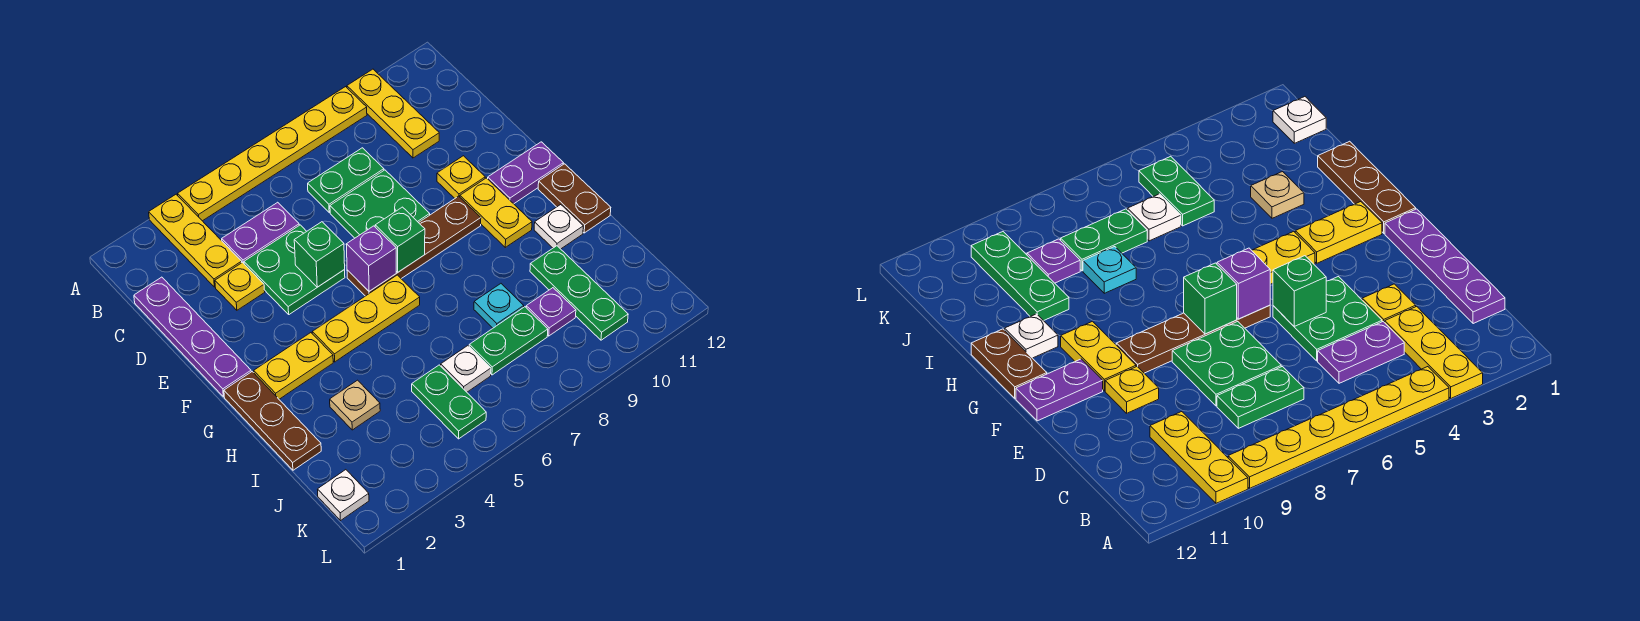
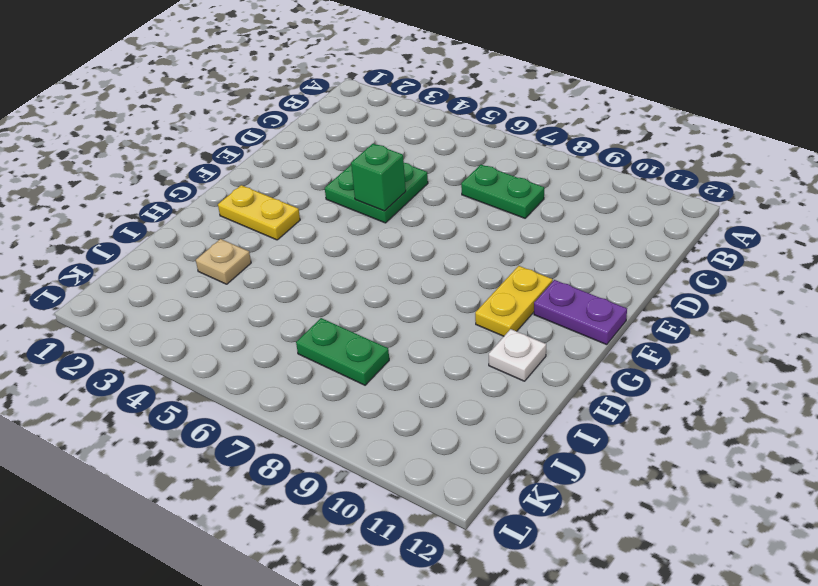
none -> yellow 1x3 plate [149,194,242,287]
none -> yellow 1x6 plate [178,87,367,221]
none -> yellow 1x3 plate [347,69,439,158]

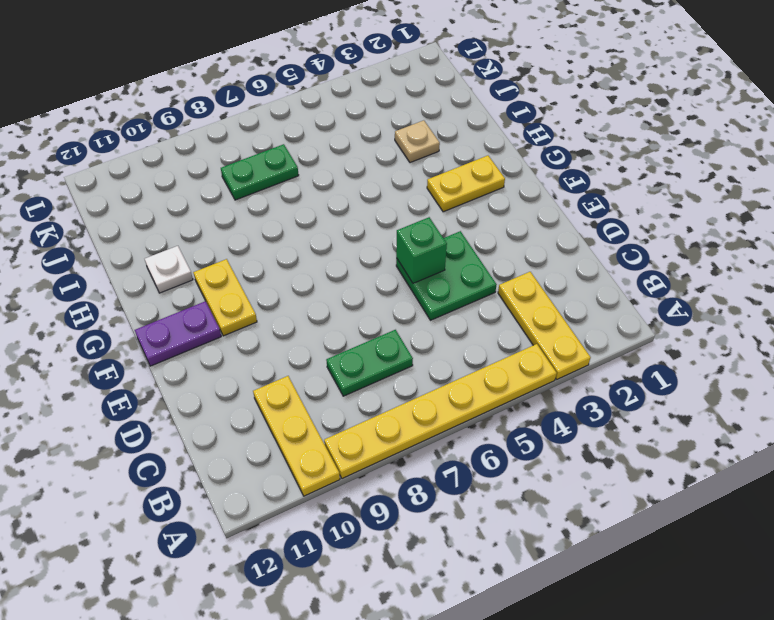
none -> purple 1x4 plate [134,277,251,397]
none -> purple 1x2 plate [222,202,299,263]
none -> yellow 1x1 plate [215,262,265,310]

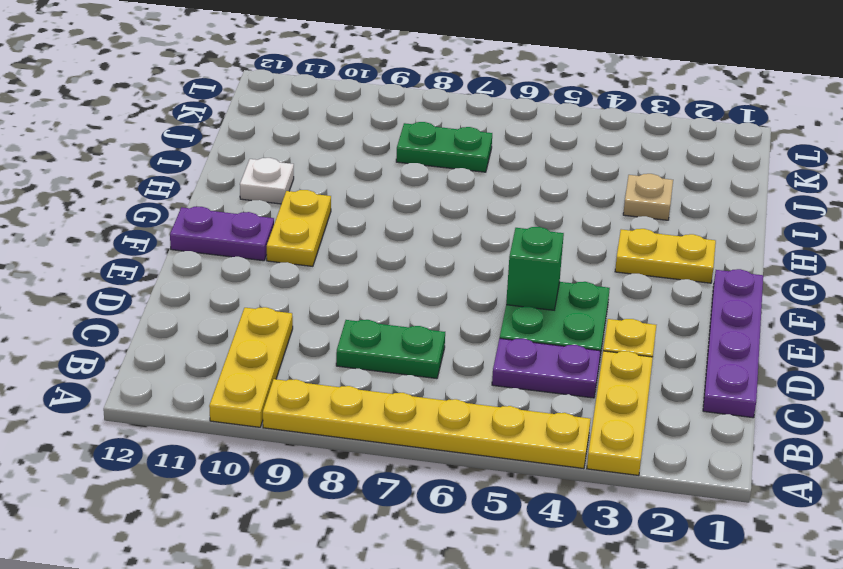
none -> green 2x2 plate [330,170,430,238]
none -> yellow 1x1 plate [437,156,485,198]
none -> brown 1x4 plate [347,196,481,296]

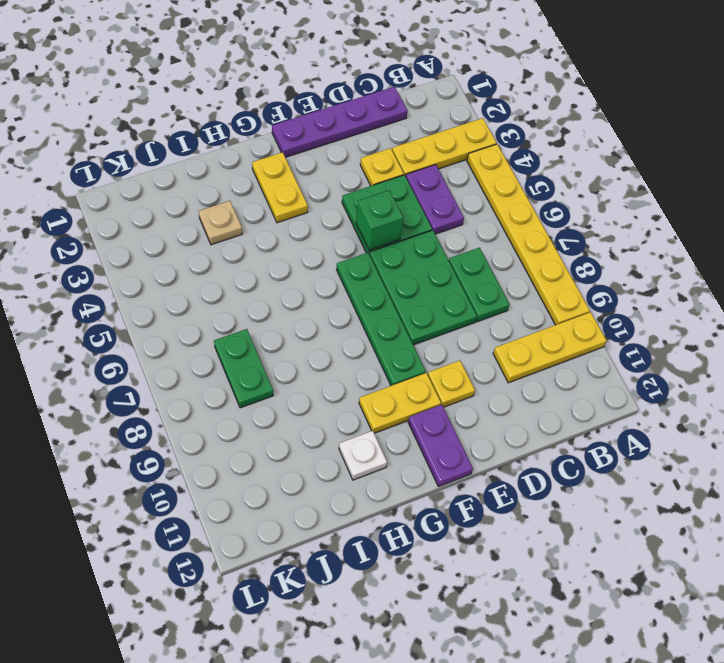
green 2x3 plate [369,230,477,345] -> green 2x2 plate [330,170,430,238]
green 1x4 plate [336,253,426,386] -> brown 1x4 plate [347,196,481,296]
none -> brown 1x3 plate [224,372,321,470]
none -> yellow 1x3 plate [312,275,420,362]
none -> brown 1x2 plate [538,164,611,233]

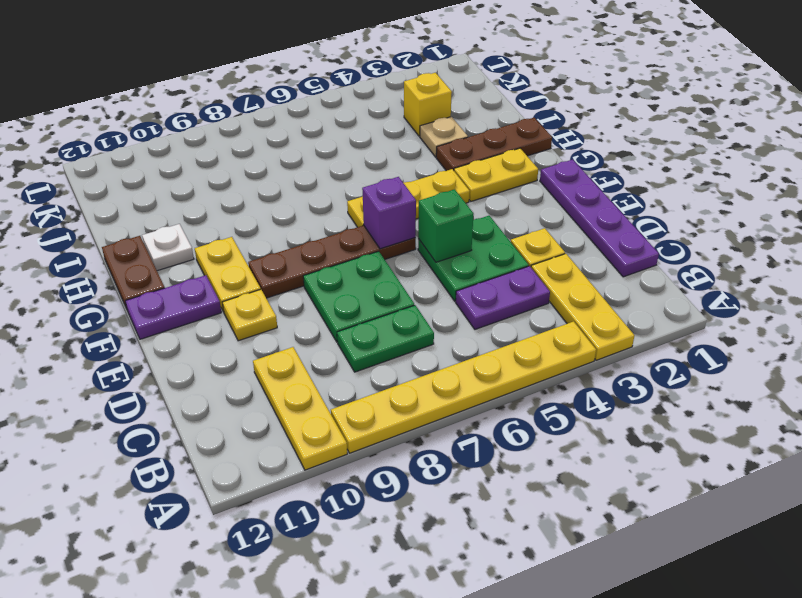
brown 1x3 plate [436,118,552,171] -> brown 1x3 plate turned to [224,372,321,470]
yellow 1x1 brick [404,73,452,136] -> none
none -> cyan 1x1 plate [474,284,524,328]
none -> green 1x3 plate [530,246,628,340]
none -> green 1x2 plate [412,365,486,439]

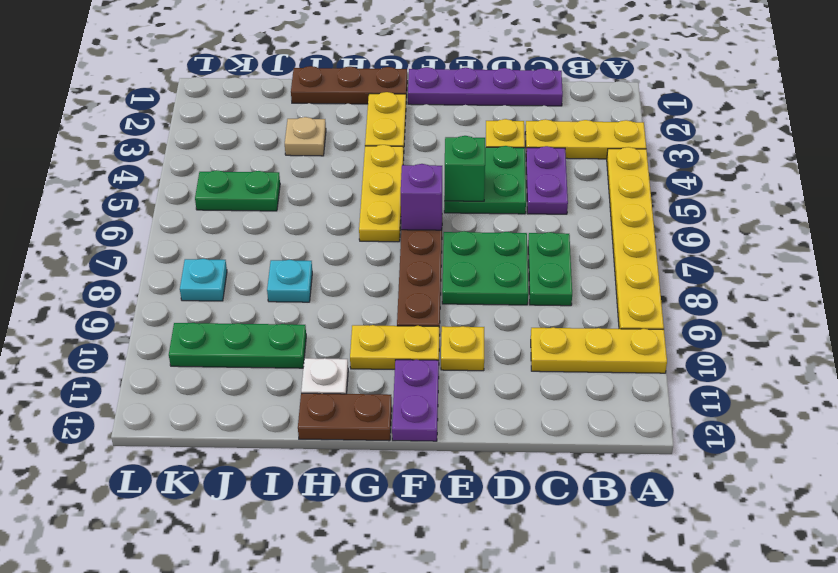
cyan 1x1 plate [180,259,227,301] -> none
none -> white 1x1 plate [441,346,491,392]
none -> green 1x2 plate [469,307,548,375]
none -> purple 1x1 plate [526,288,576,336]

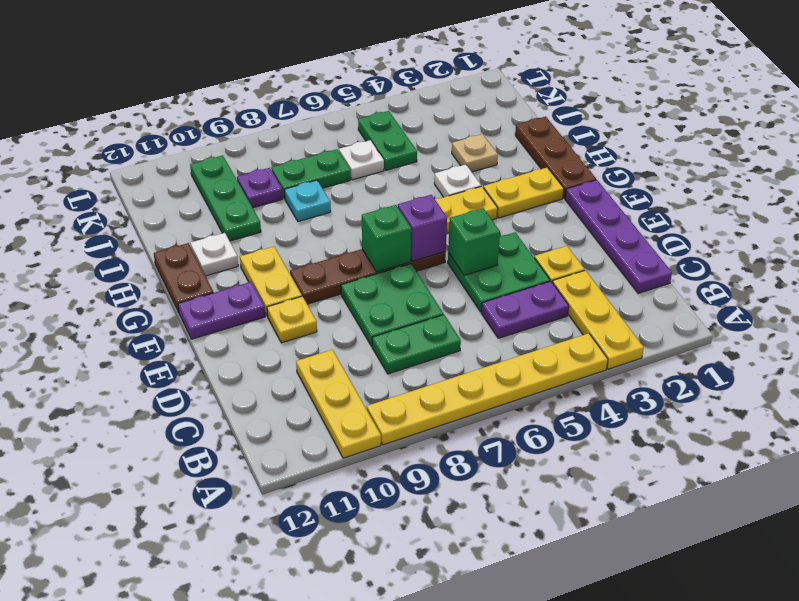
white 1x1 plate [434,164,481,197] -> white 1x1 plate moved to [318,470,369,520]

